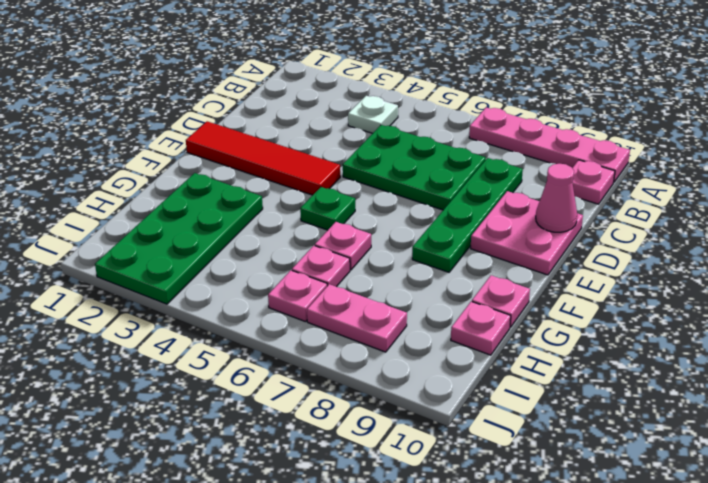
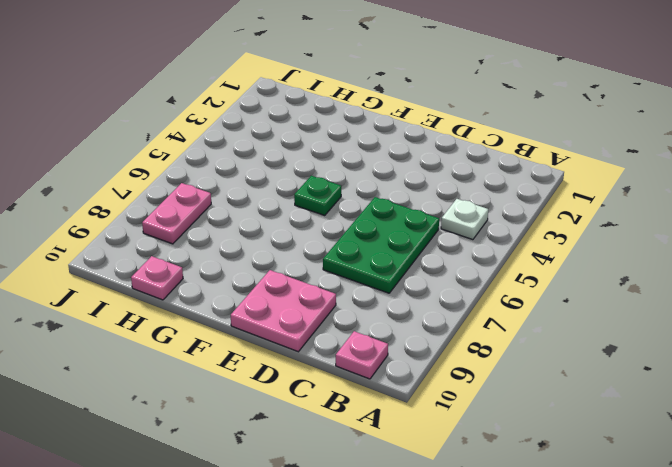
none -> pink 1x4 plate [469,108,630,182]
none -> green 1x4 plate [412,158,523,272]
none -> red 1x4 tile [186,121,340,195]

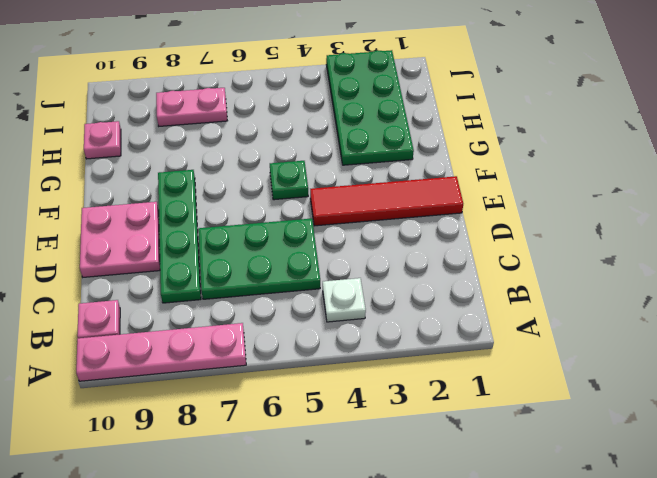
none -> pink 1x1 plate [315,222,371,270]
none -> pink 1x1 plate [472,275,530,327]
none -> pink 1x1 plate [292,246,350,287]

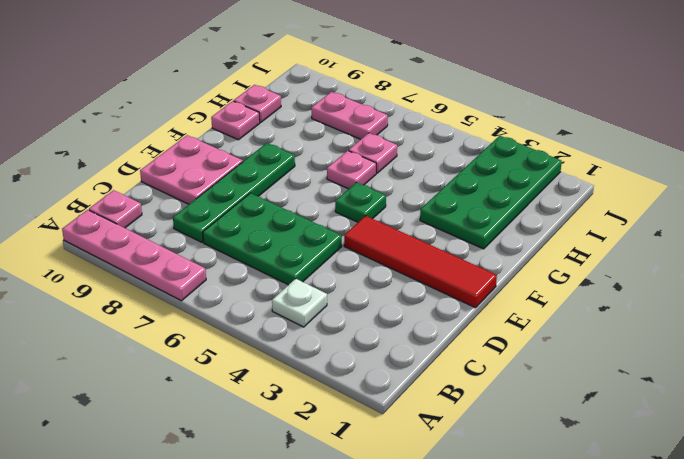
none -> pink 1x1 plate [268,270,327,322]
none -> pink 1x1 cone [536,164,577,232]

